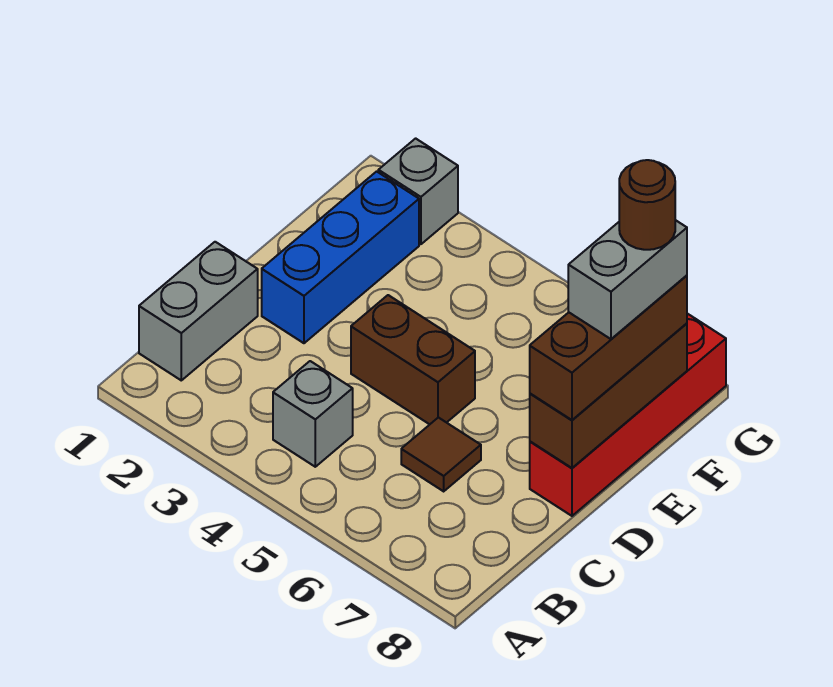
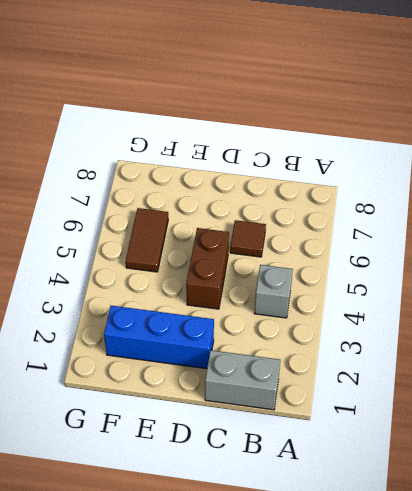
brown 1x2 tile [126,208,168,272] -> none
none -> red 1x4 brick [530,314,726,516]
none -> grey 1x1 brick [378,138,458,244]

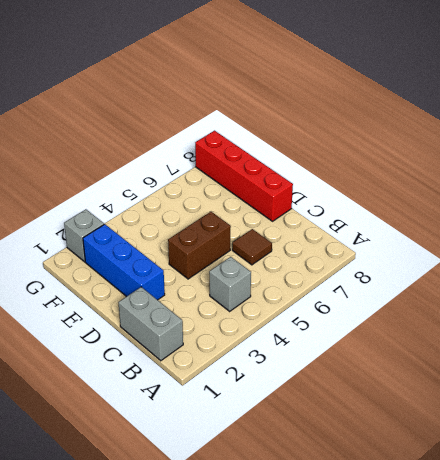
none -> brown 1x3 brick [530,323,687,468]
none -> brown 1x3 brick [530,275,687,420]

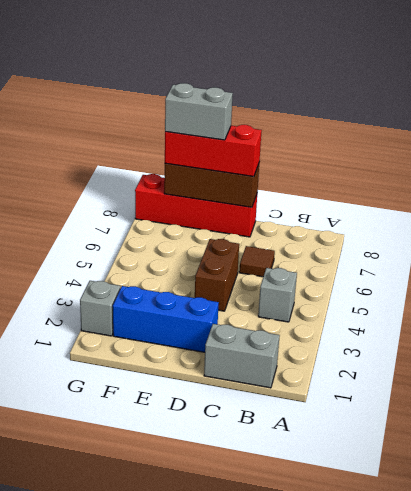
red 1x3 brick [165,125,262,177] -> brown 1x3 brick [530,275,687,420]
none -> brown 1x1 round brick [619,160,675,250]

